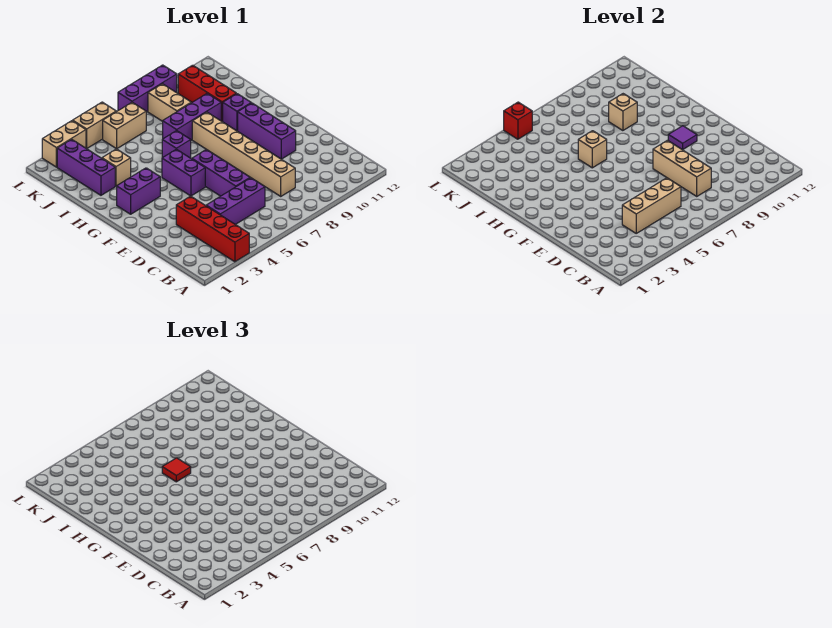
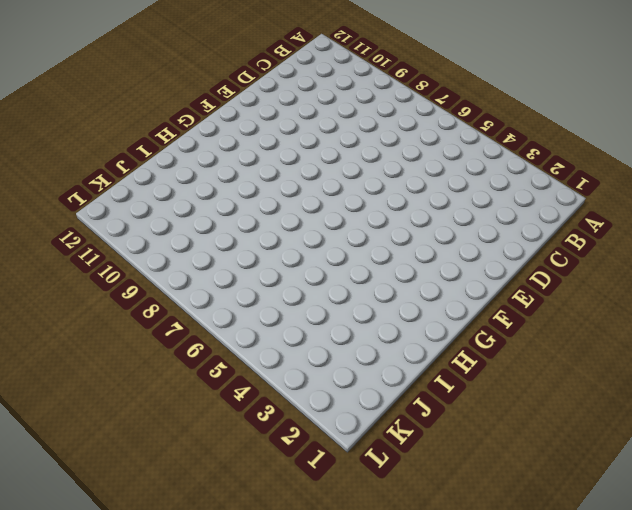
none -> red 1x4 brick [176,196,249,262]
none -> purple 1x3 brick [206,178,265,224]
none -> tan 1x6 brick [192,112,295,196]

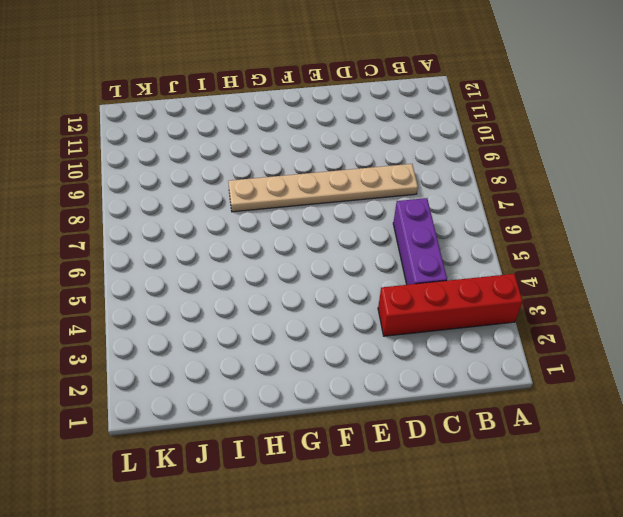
tan 1x6 plate [228,164,418,212] -> tan 1x6 brick [192,112,295,196]
none -> purple 1x3 brick [192,150,250,196]
none -> purple 1x3 brick [238,103,296,159]
none -> purple 1x2 brick [162,149,205,196]

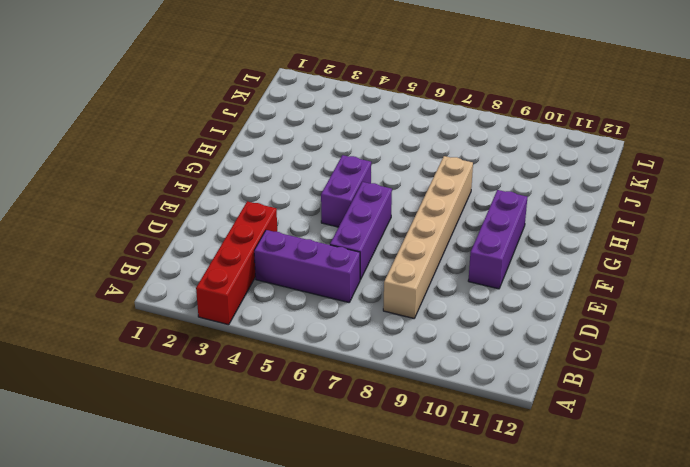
none -> purple 1x2 brick [117,168,160,214]
none -> purple 1x1 brick [162,131,191,158]
none -> purple 1x1 brick [223,94,251,131]

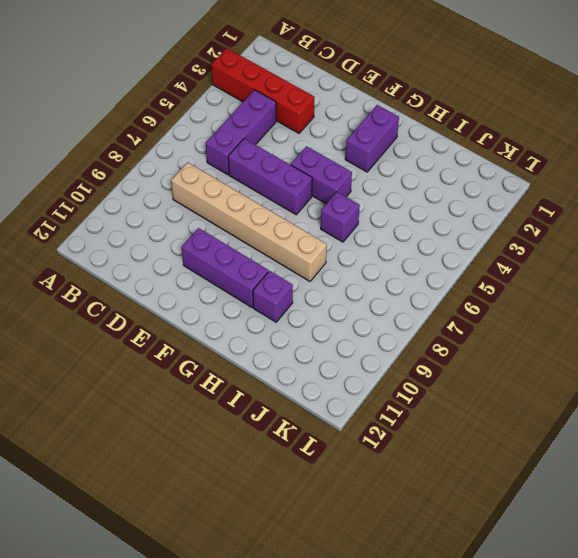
none -> purple 1x3 brick [57,139,115,195]
none -> tan 1x1 brick [102,149,131,186]
none -> purple 1x3 brick [163,94,221,140]

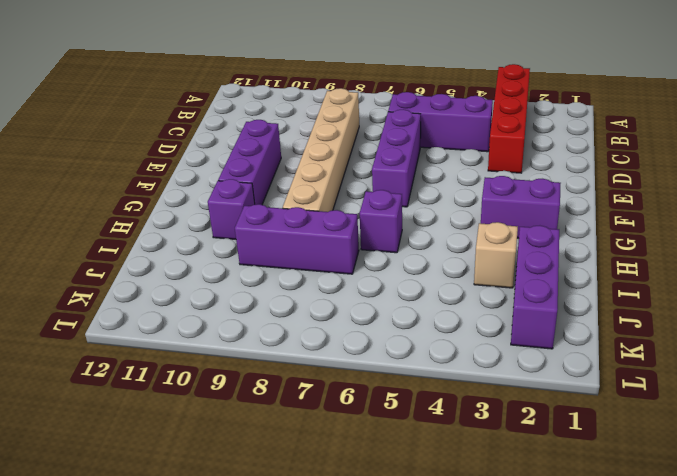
none -> purple 1x2 brick [162,149,205,196]
none -> red 1x3 brick [178,65,236,121]
none -> tan 1x2 brick [148,84,191,121]

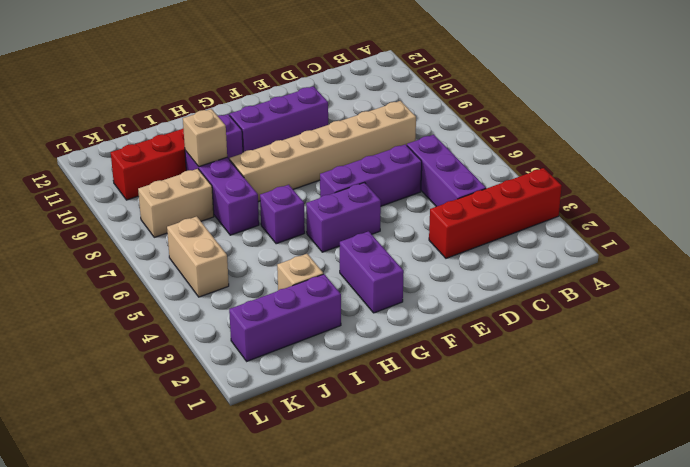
none -> tan 1x2 brick [42,121,86,167]
none -> tan 1x2 brick [73,102,116,149]
none -> purple 1x3 brick [118,65,177,112]

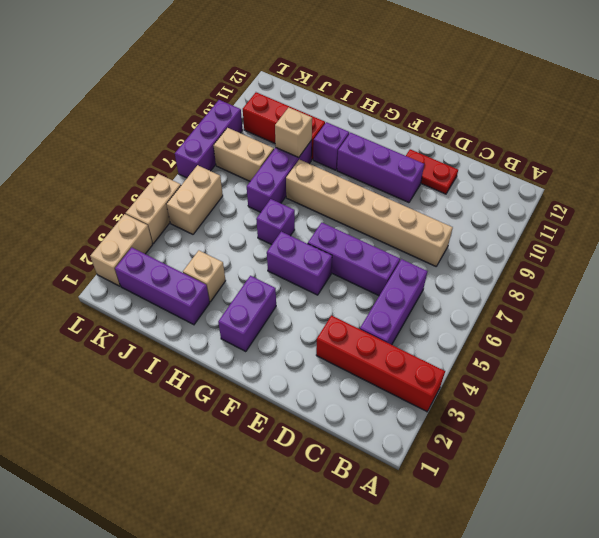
red 1x2 plate [406,149,458,194] -> none
none -> tan 1x3 brick [622,178,681,233]
none -> tan 1x3 brick [653,140,711,196]
none -> purple 1x1 tile [668,126,697,150]

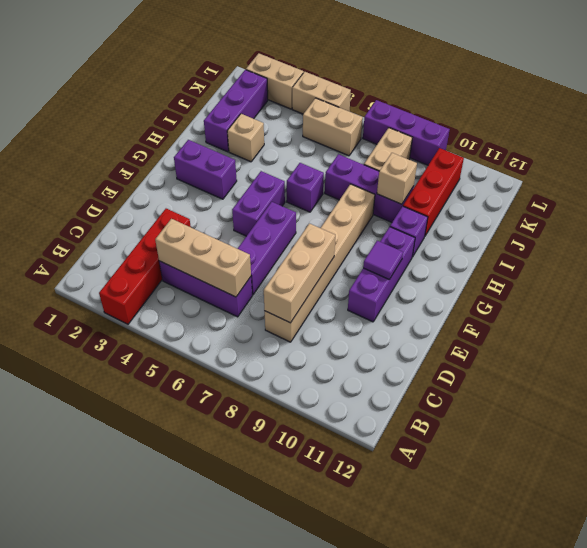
none -> tan 1x1 brick [578,131,607,168]
none -> red 1x1 brick [504,102,532,139]
none -> red 1x1 tile [162,458,191,482]

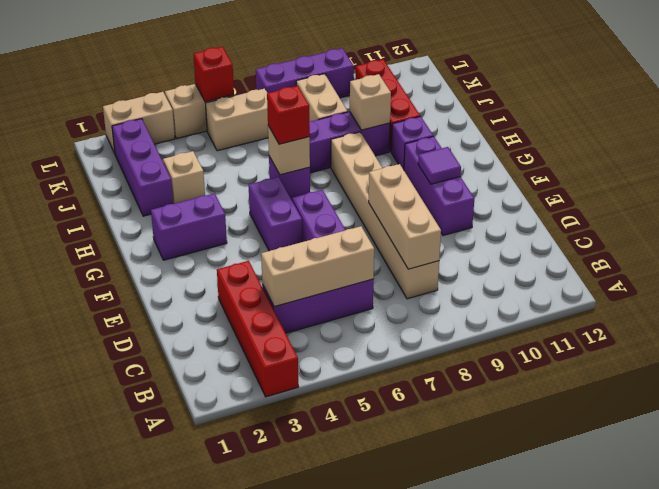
red 1x1 brick [267,86,310,144] -> red 1x1 tile [162,458,191,482]

